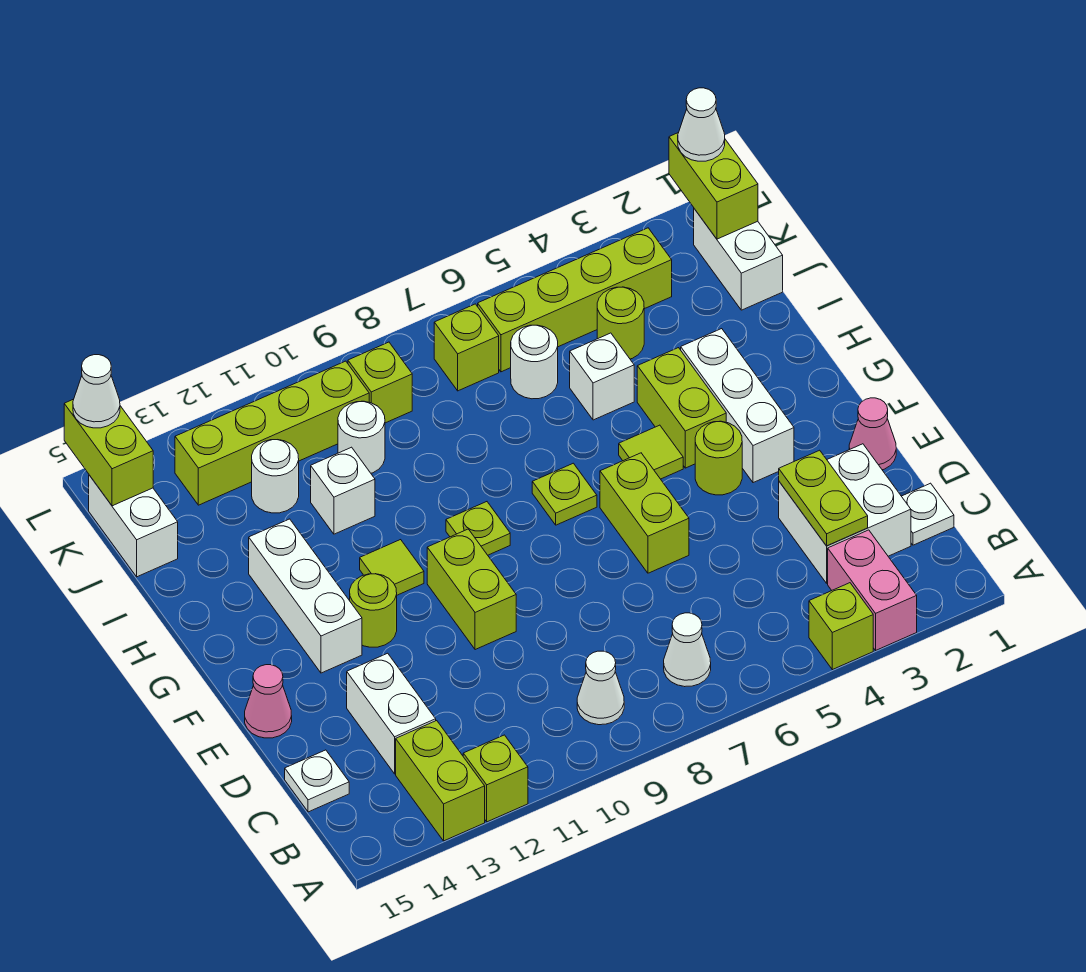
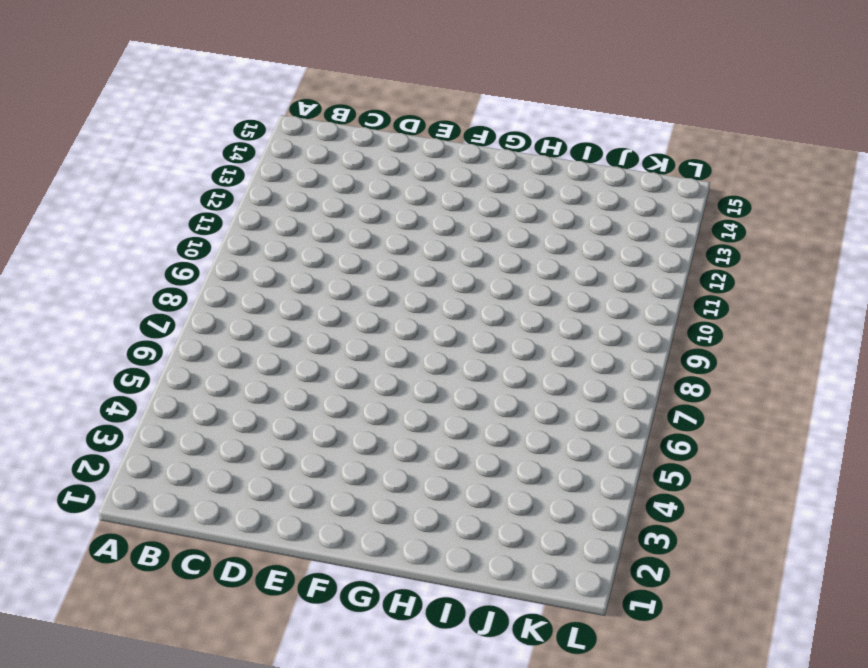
none -> pink 1x2 brick [828,530,917,650]
none -> lime 1x1 brick [809,583,873,670]
none -> lime 1x1 brick [463,735,528,822]
none -> lime 1x2 brick [396,721,485,841]

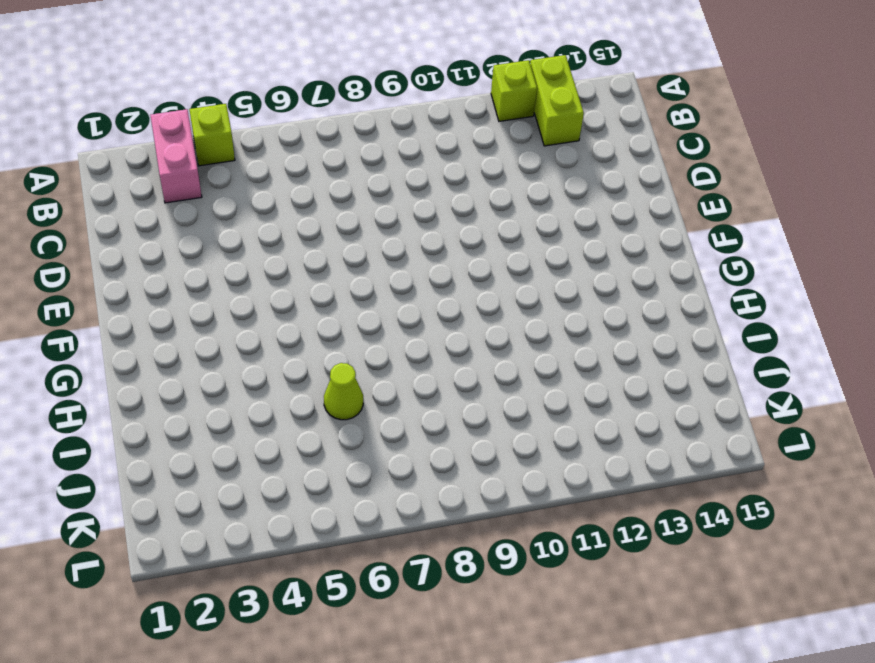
lime 1x1 cone [324,363,363,420] -> none
none -> white 1x1 cone [664,613,711,687]
none -> white 1x1 cone [577,651,624,725]
none -> white 1x1 plate [902,483,954,545]
none -> white 2x2 brick [779,444,911,583]

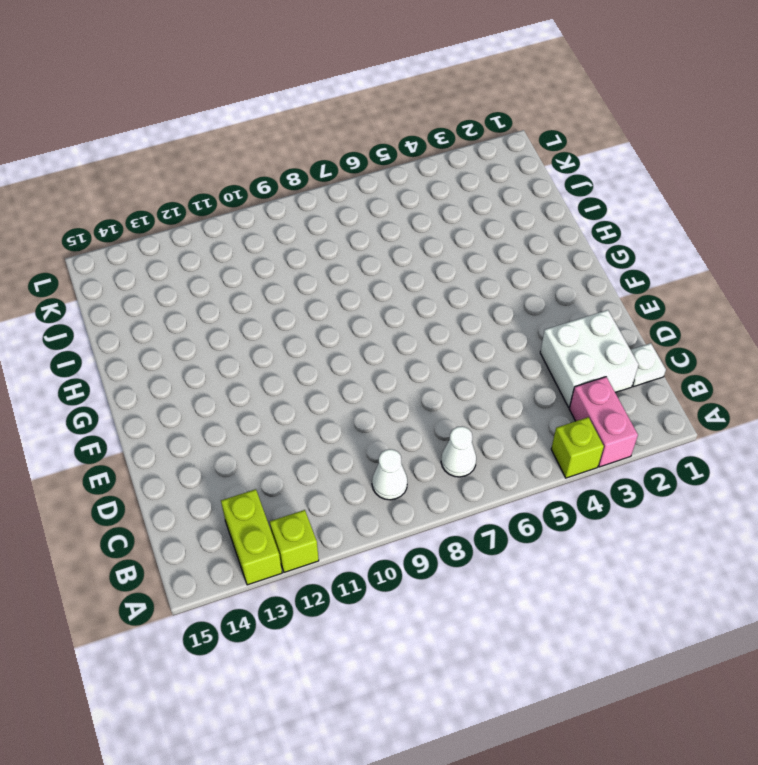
none -> white 1x2 brick [347,653,436,774]
none -> white 1x1 plate [285,750,349,812]
none -> pink 1x1 cone [849,398,896,470]
none -> lime 1x2 brick [600,453,689,573]

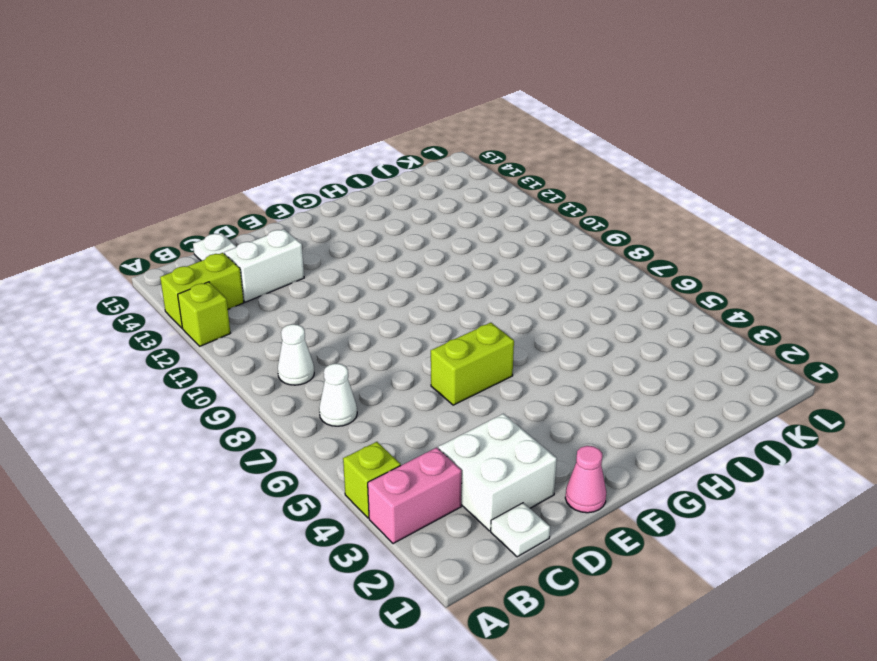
none -> lime 1x2 brick [427,529,516,650]
none -> pink 1x1 cone [245,665,292,738]
none -> white 1x3 brick [681,329,794,483]
none -> lime 1x1 round brick [695,421,742,495]

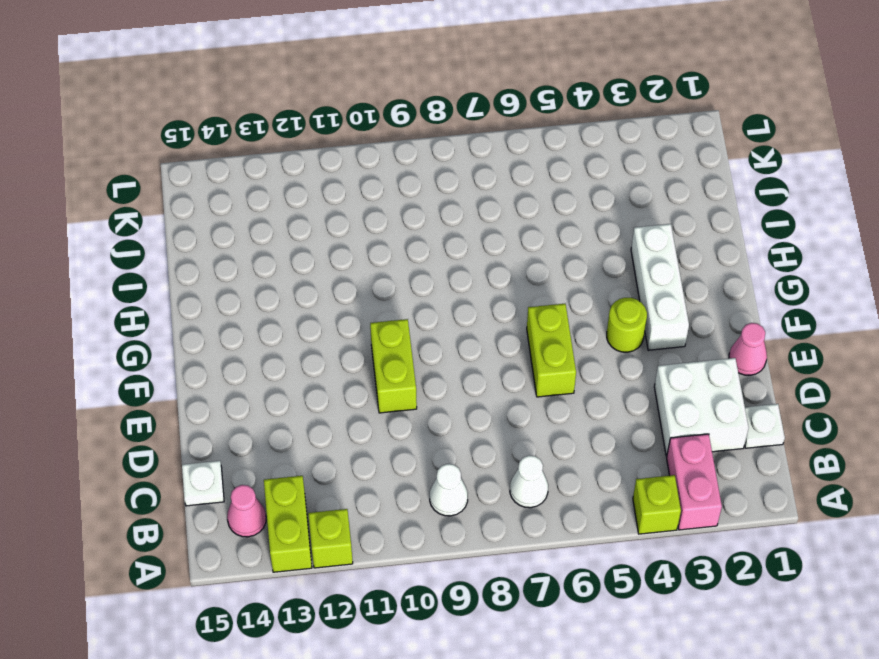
pink 1x1 cone [227,485,266,537] -> pink 1x1 cone moved to [245,665,292,738]
none -> white 1x2 brick [347,653,436,774]
none -> lime 1x1 round brick [350,574,397,647]
none -> white 1x3 brick [249,519,362,673]
none -> lime 1x2 brick [637,348,726,468]

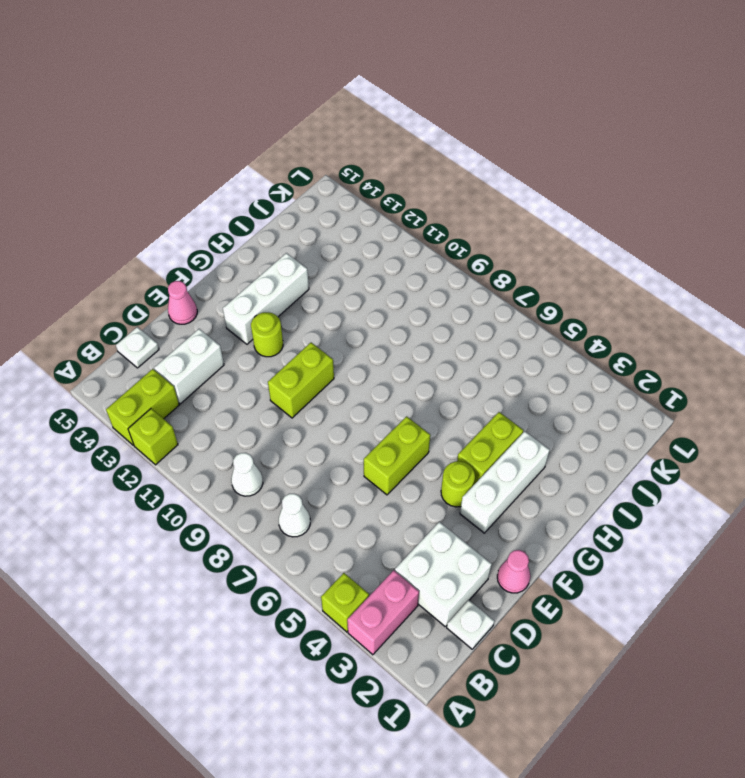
none -> lime 1x1 tile [619,425,683,479]
none -> lime 1x1 plate [532,463,597,525]
none -> lime 1x1 plate [446,502,510,555]
none -> lime 1x1 tile [360,540,424,595]

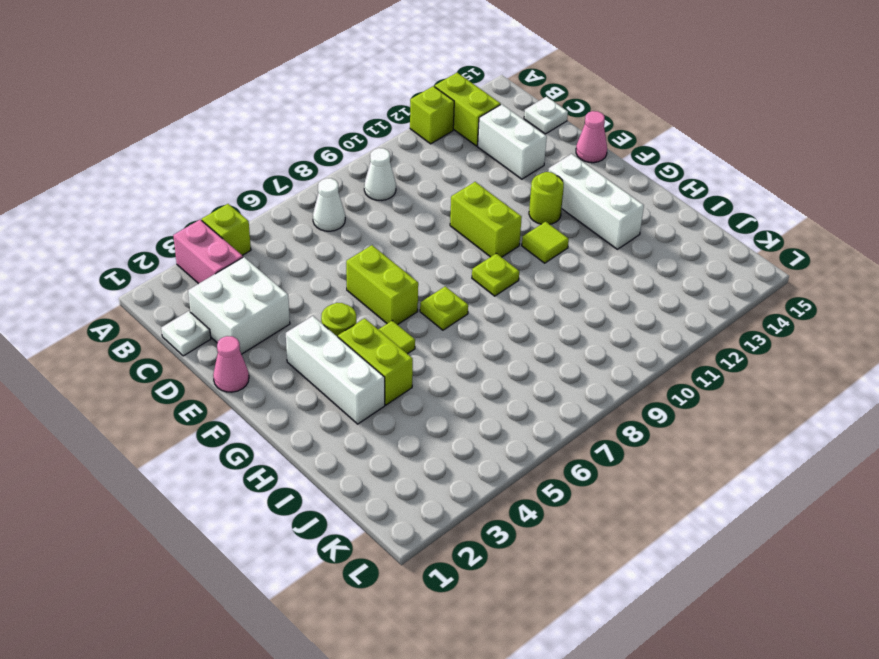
none -> white 1x1 brick [570,333,634,420]
none -> white 1x1 brick [311,447,375,534]
none -> white 1x2 brick [694,209,783,310]
none -> lime 1x1 round brick [597,287,644,359]

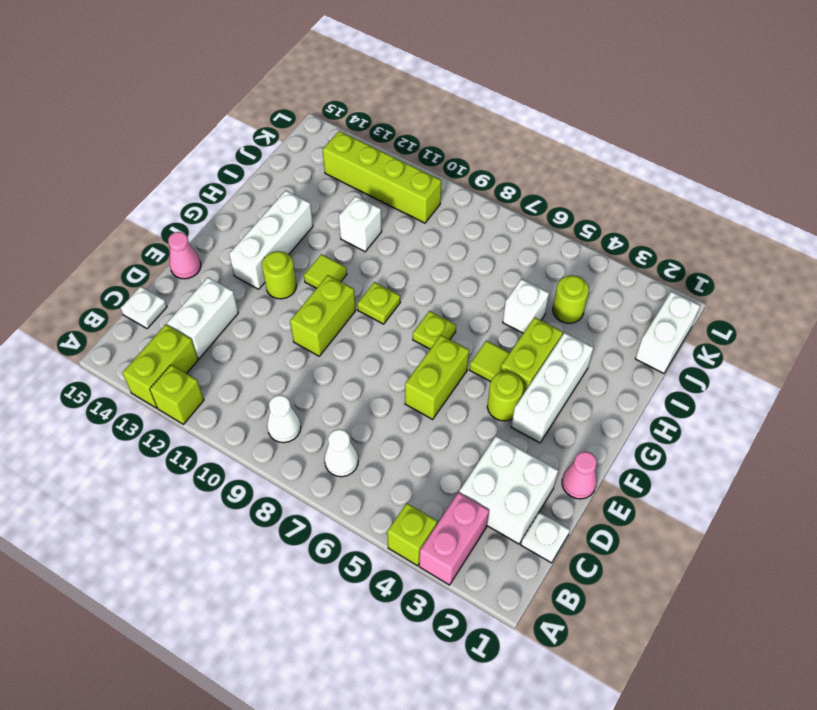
none -> white 1x1 round brick [511,325,558,399]
none -> white 1x1 round brick [338,401,385,473]
none -> white 1x1 round brick [252,440,299,513]
none -> white 1x2 brick [89,475,178,577]

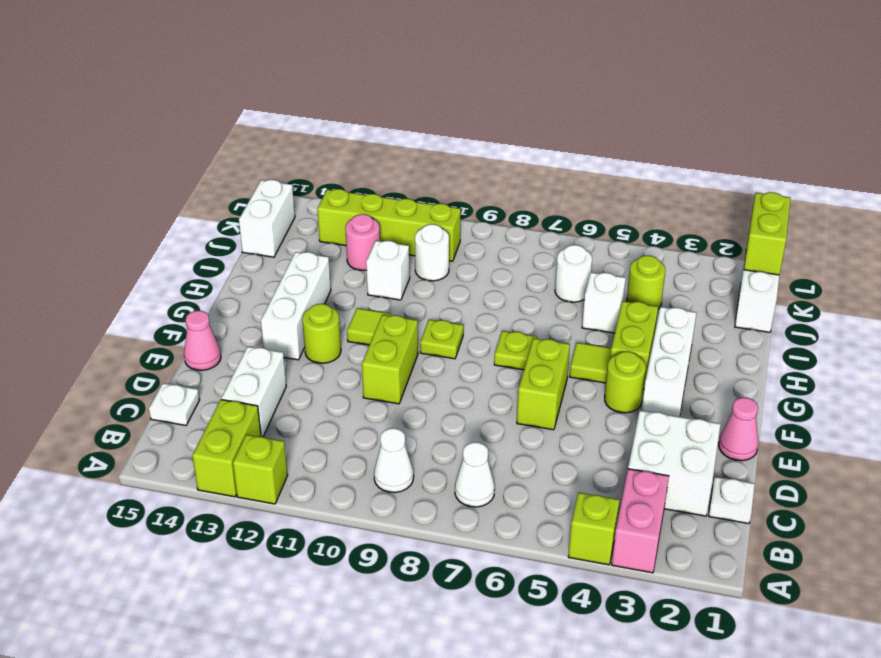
pink 1x1 round brick [345,214,380,270] -> white 1x1 round brick [252,440,299,513]
none -> lime 1x4 brick [478,228,672,372]
none -> lime 1x1 brick [434,304,499,391]
none -> lime 1x1 brick [348,342,412,423]
none -> lime 1x2 plate [779,450,868,546]

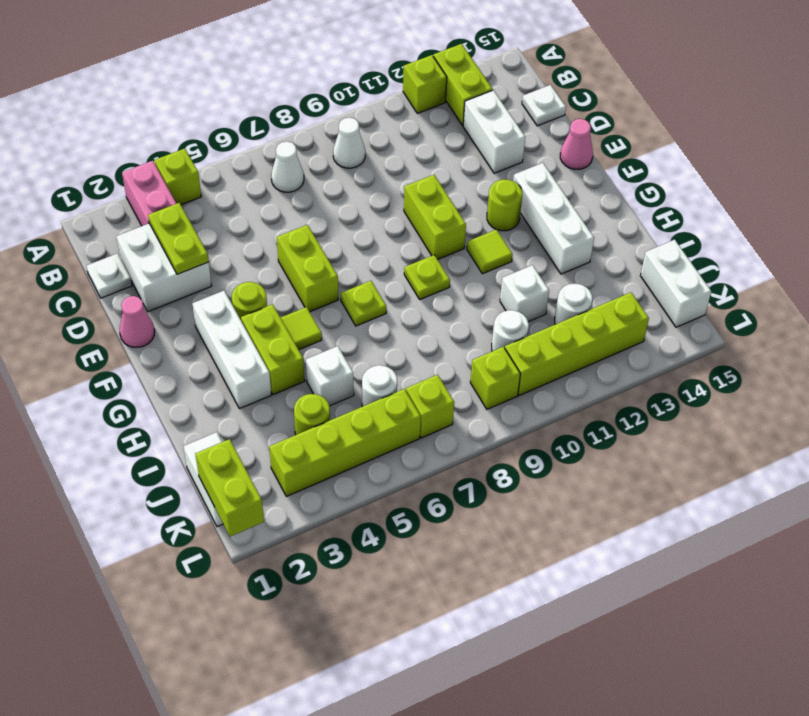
none -> lime 1x2 brick [64,399,153,506]
none -> white 1x1 cone [678,88,725,161]
none -> white 1x1 cone [73,355,120,428]

